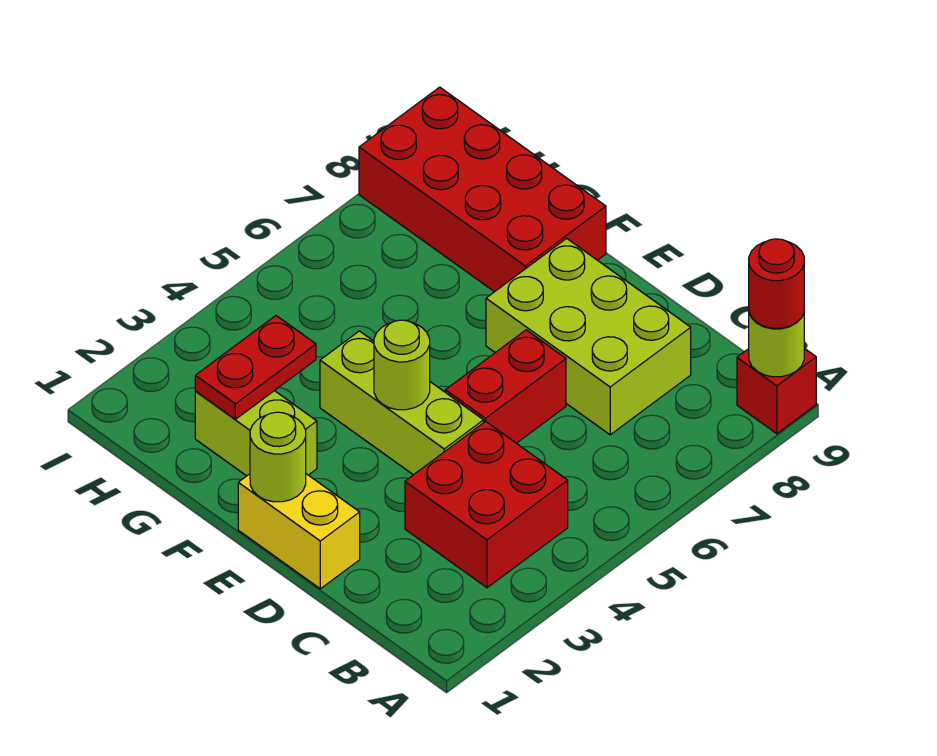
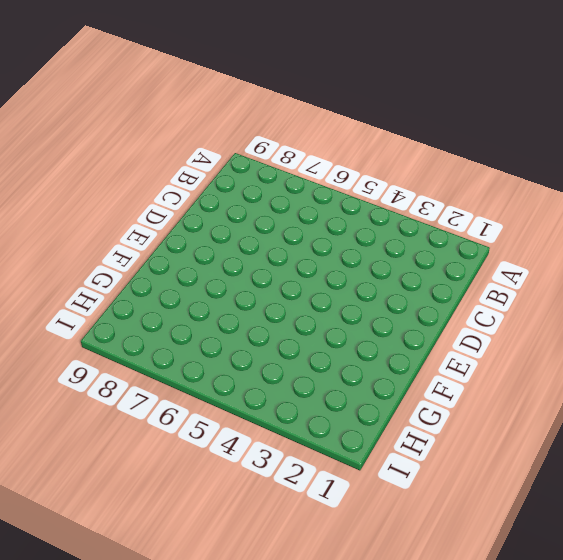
none -> red 1x1 brick [737,348,816,434]
none -> red 2x2 brick [405,421,568,588]
none -> lime 2x3 brick [486,238,691,435]

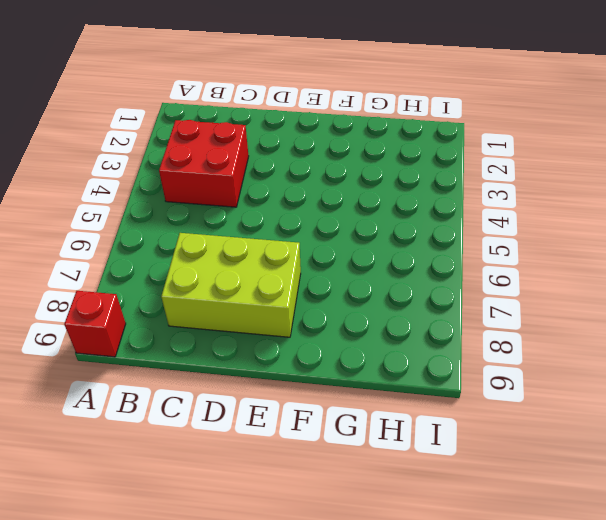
none -> yellow 1x2 brick [238,474,360,589]
none -> lime 1x3 brick [320,331,484,475]
none -> red 1x2 brick [445,330,566,443]

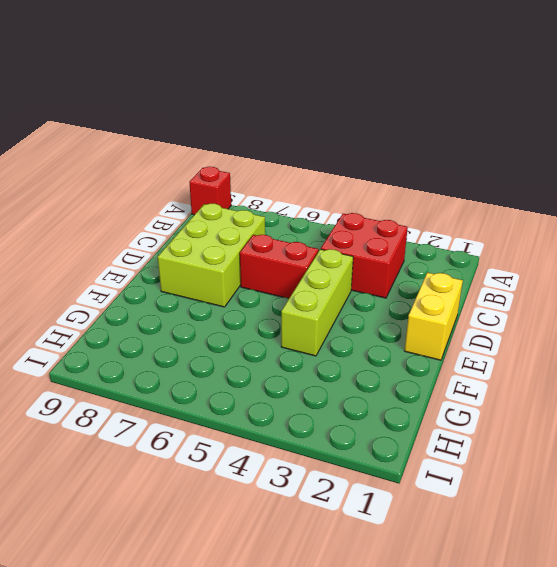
none -> lime 1x2 brick [195,391,317,476]
none -> red 2x4 brick [359,87,606,292]
none -> lime 1x1 round brick [749,313,804,377]

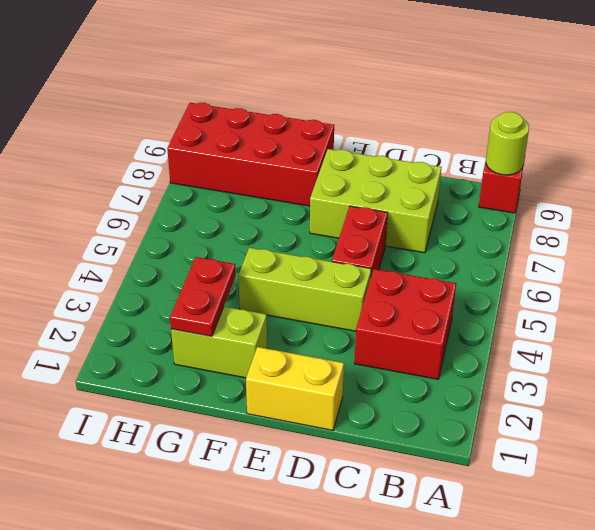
none -> lime 1x1 round brick [250,412,306,502]
none -> lime 1x1 round brick [374,320,430,410]
none -> red 1x1 round brick [749,239,804,328]

